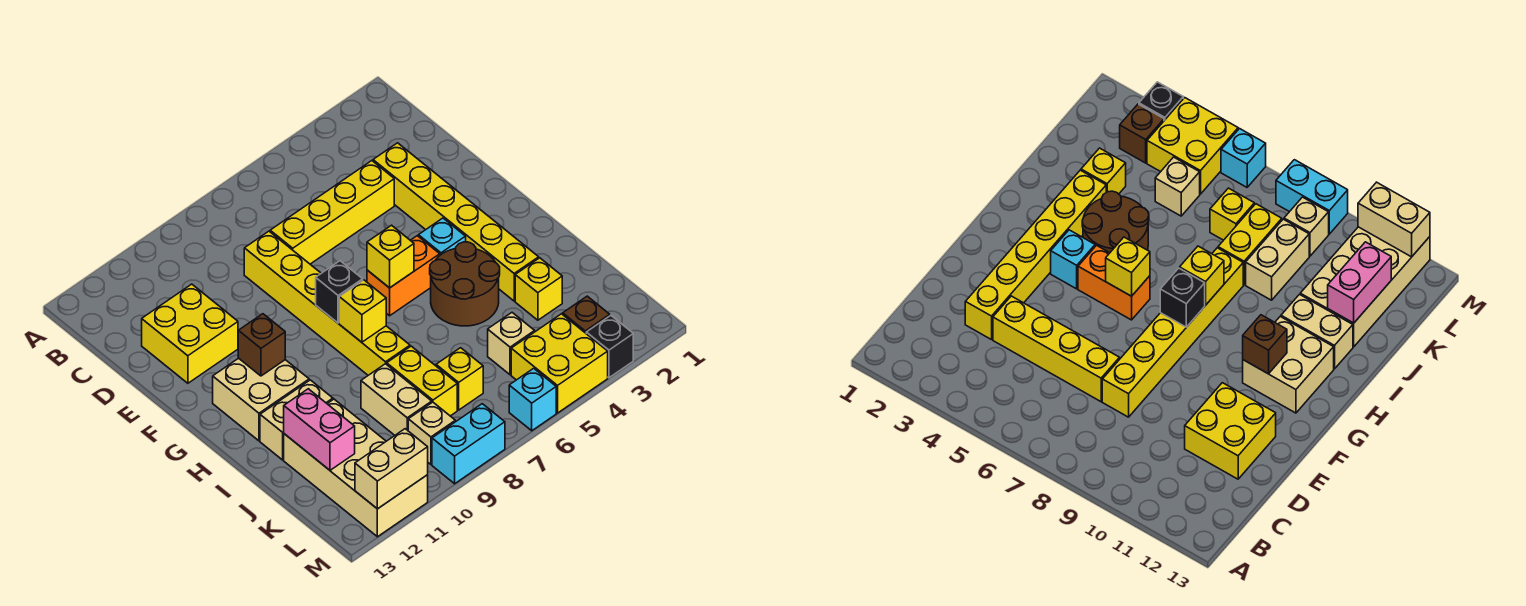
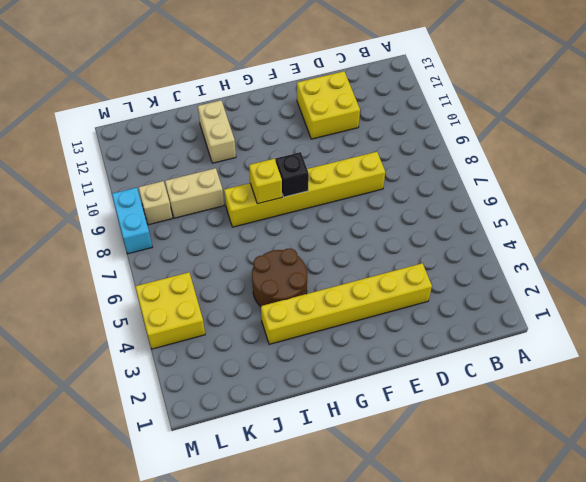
none -> yellow 1x4 brick [270,161,394,264]
none -> cyan 1x1 brick [418,218,466,255]
none -> orange 1x2 brick [367,236,440,316]

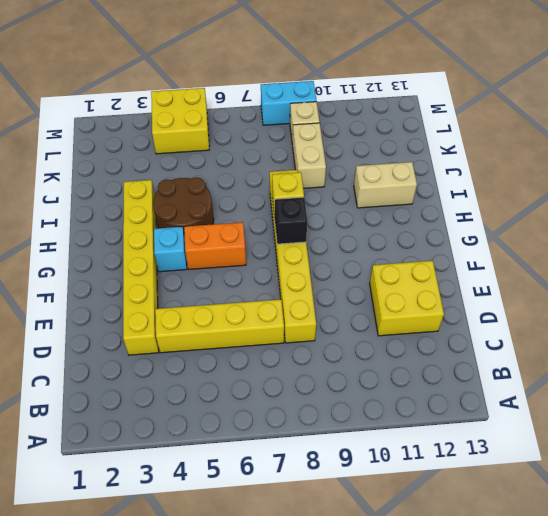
none -> tan 2x2 brick [213,358,309,441]
none -> yellow 1x1 brick [515,258,562,320]
none -> yellow 1x2 brick [387,346,457,416]

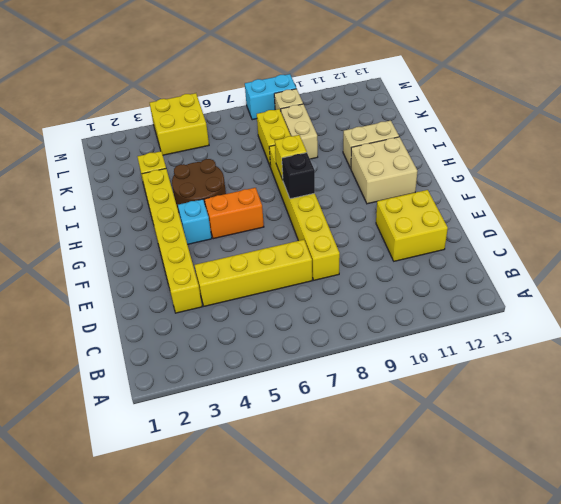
none -> tan 2x4 brick [284,399,428,537]
none -> tan 1x1 brick [488,313,535,375]
none -> yellow 1x1 brick [436,348,483,410]

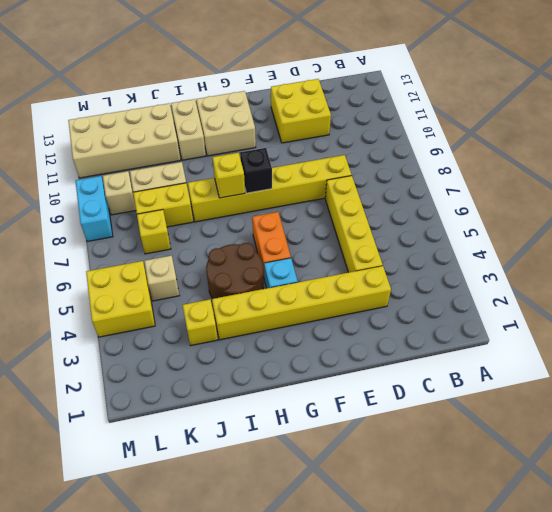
none -> brown 1x1 brick [563,296,610,333]
none -> black 1x1 brick [586,316,633,378]
none -> cyan 1x1 brick [509,368,556,431]

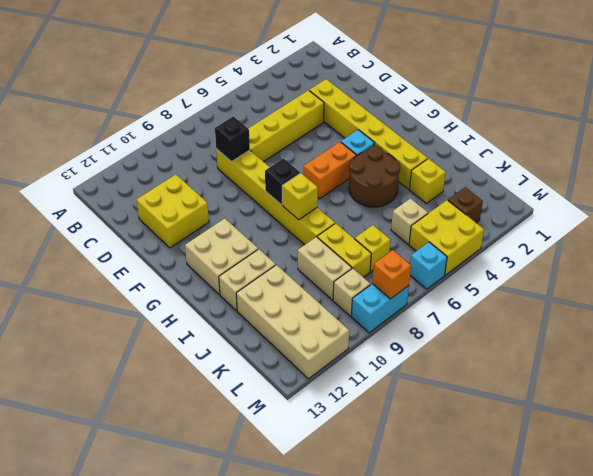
black 1x1 brick [215,116,250,162] -> black 1x1 brick moved to [586,316,633,378]
orange 1x1 brick [372,250,411,299] -> none
none -> yellow 1x1 brick [367,225,414,288]
none -> brown 1x1 brick [238,314,285,376]
none -> pink 1x2 brick [284,389,355,470]

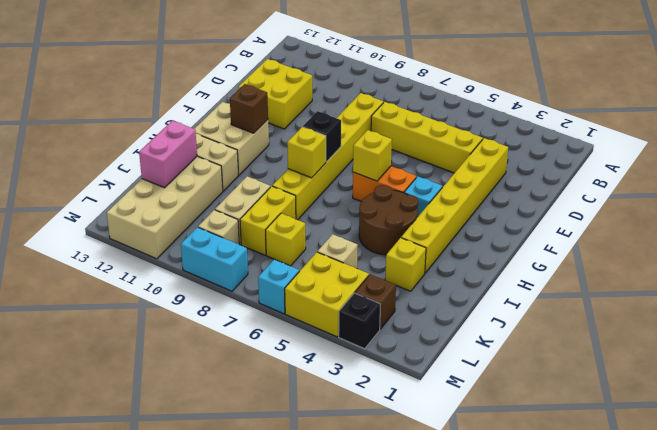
none -> tan 1x2 brick [355,429,428,509]

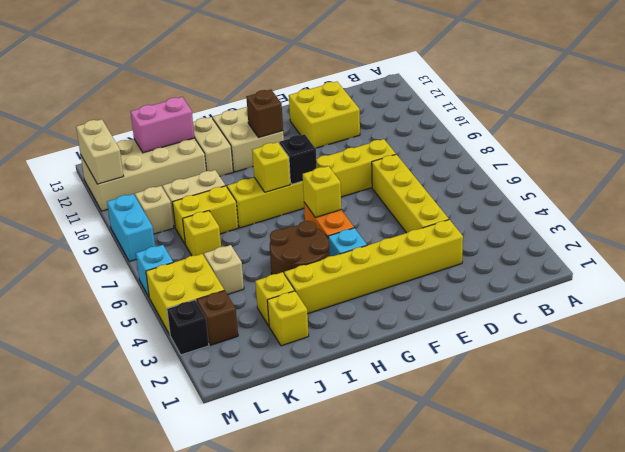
yellow 1x1 brick [267,291,309,346] -> none

